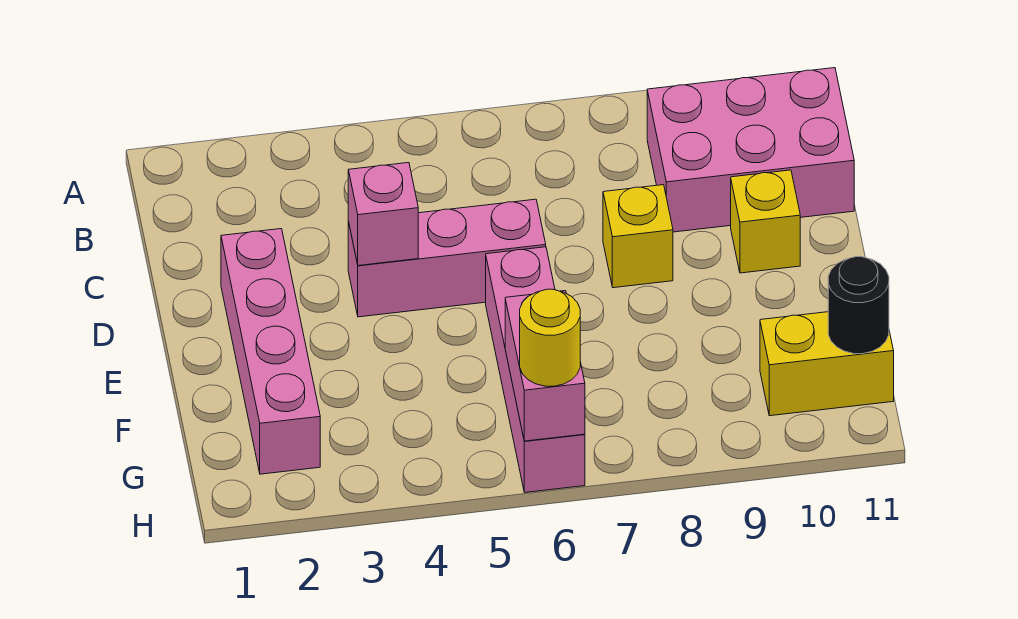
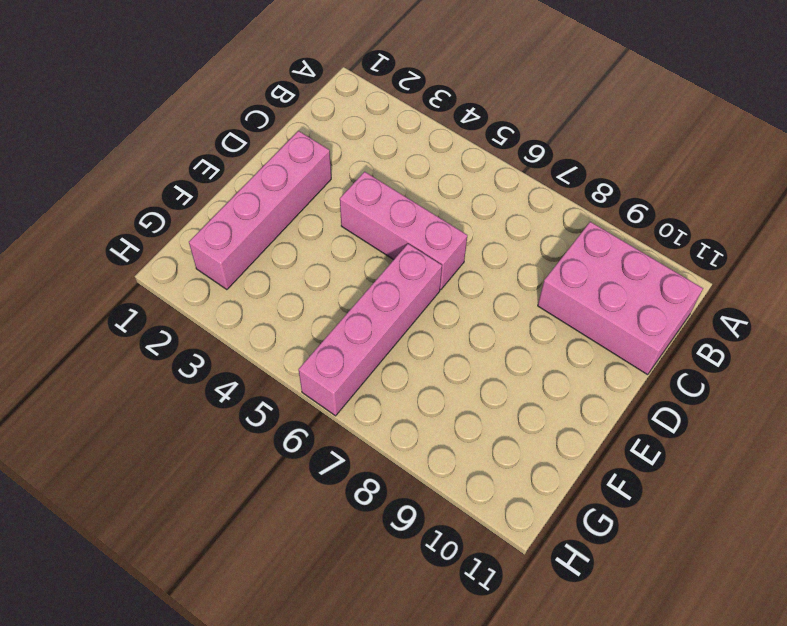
none -> yellow 1x1 brick [603,185,673,288]
none -> yellow 1x1 brick [731,170,800,273]

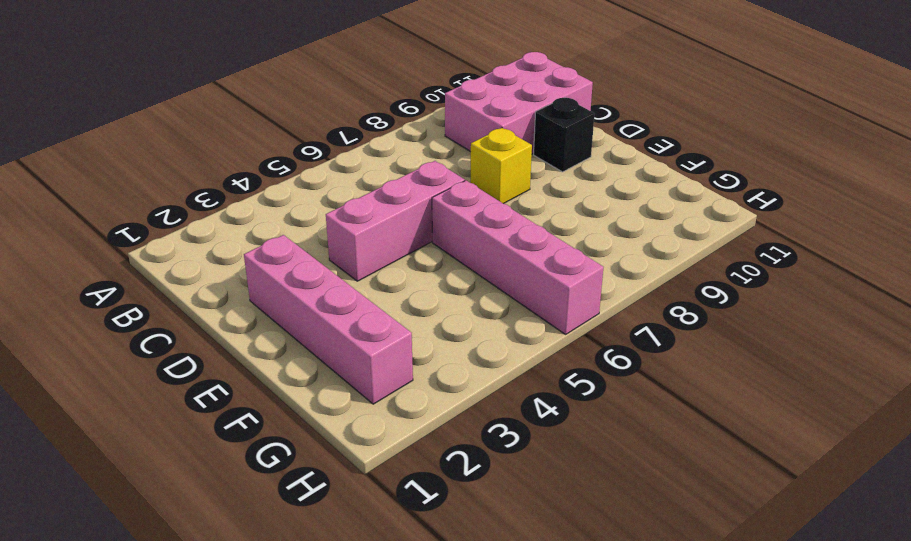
black 1x1 brick [534,98,595,172] -> yellow 1x1 brick [731,170,800,273]
none -> yellow 1x2 brick [760,312,894,416]
none -> pink 1x1 brick [348,163,418,266]

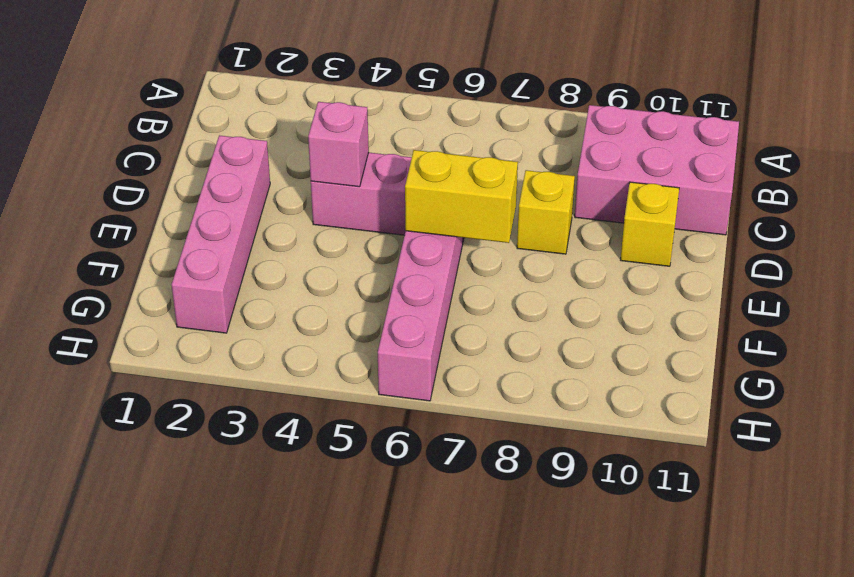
yellow 1x2 brick [405,150,518,243] -> yellow 1x2 brick moved to [760,312,894,416]
none -> pink 1x2 brick [505,291,585,441]
none -> black 1x1 round brick [828,257,889,354]

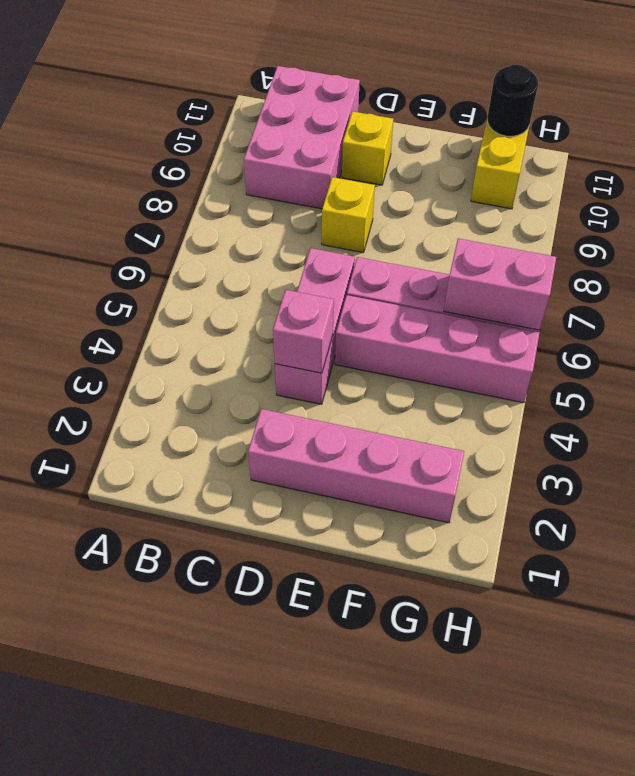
pink 1x4 brick [335,295,539,403] -> none
none -> yellow 1x1 round brick [520,289,580,386]

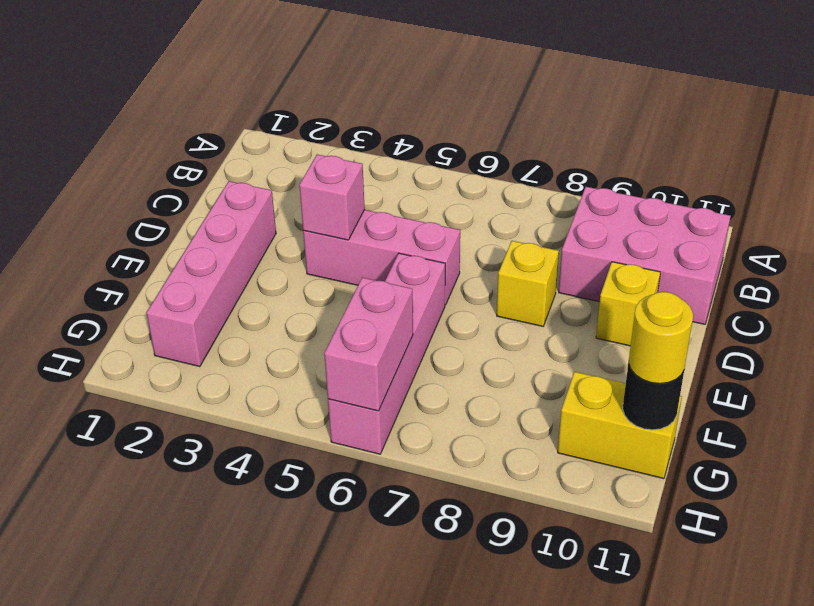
yellow 1x1 round brick [629,292,693,384] -> yellow 1x1 round brick moved to [520,289,580,386]

